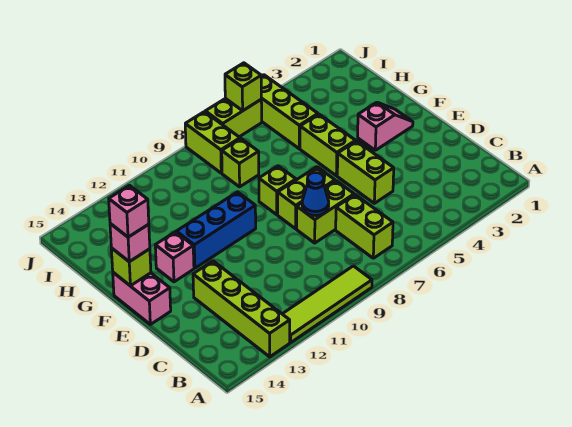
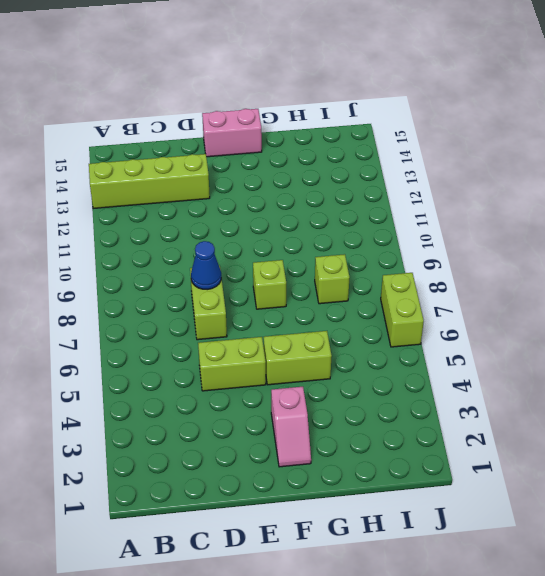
none -> lime 1x4 tile [283,266,372,342]
none -> lime 1x2 brick [336,195,393,258]
none -> lime 1x2 brick [278,167,335,229]

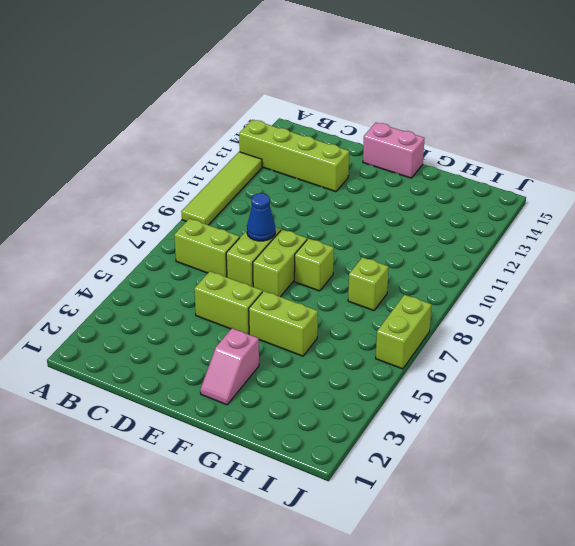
none -> blue 1x3 brick [176,192,256,268]
none -> pink 1x1 brick [155,232,194,282]
none -> lime 1x3 brick [261,75,318,149]

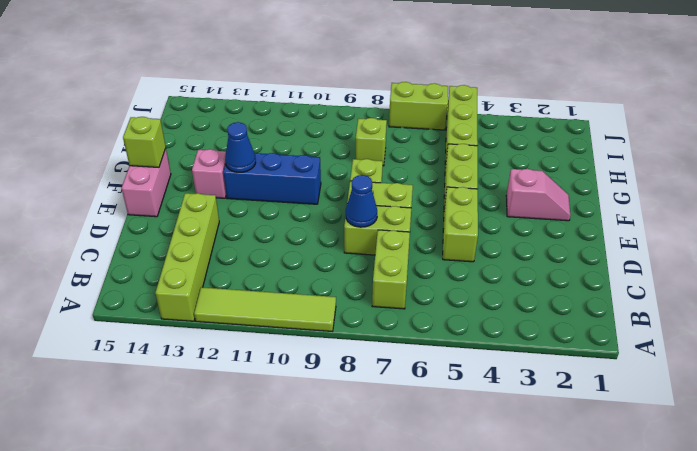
blue 1x1 cone [225,122,256,172] -> none
none -> lime 1x2 brick [185,112,240,173]
none -> lime 1x1 brick [225,63,261,111]
none -> pink 1x1 brick [110,224,150,262]

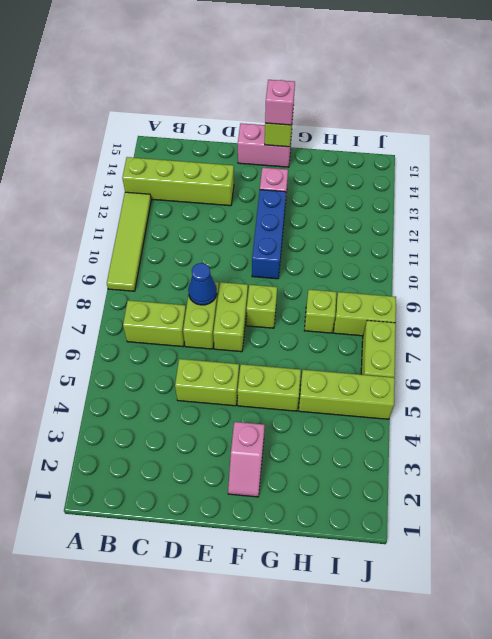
none -> lime 1x1 brick [225,63,261,111]
none -> pink 1x1 brick [109,186,149,237]

